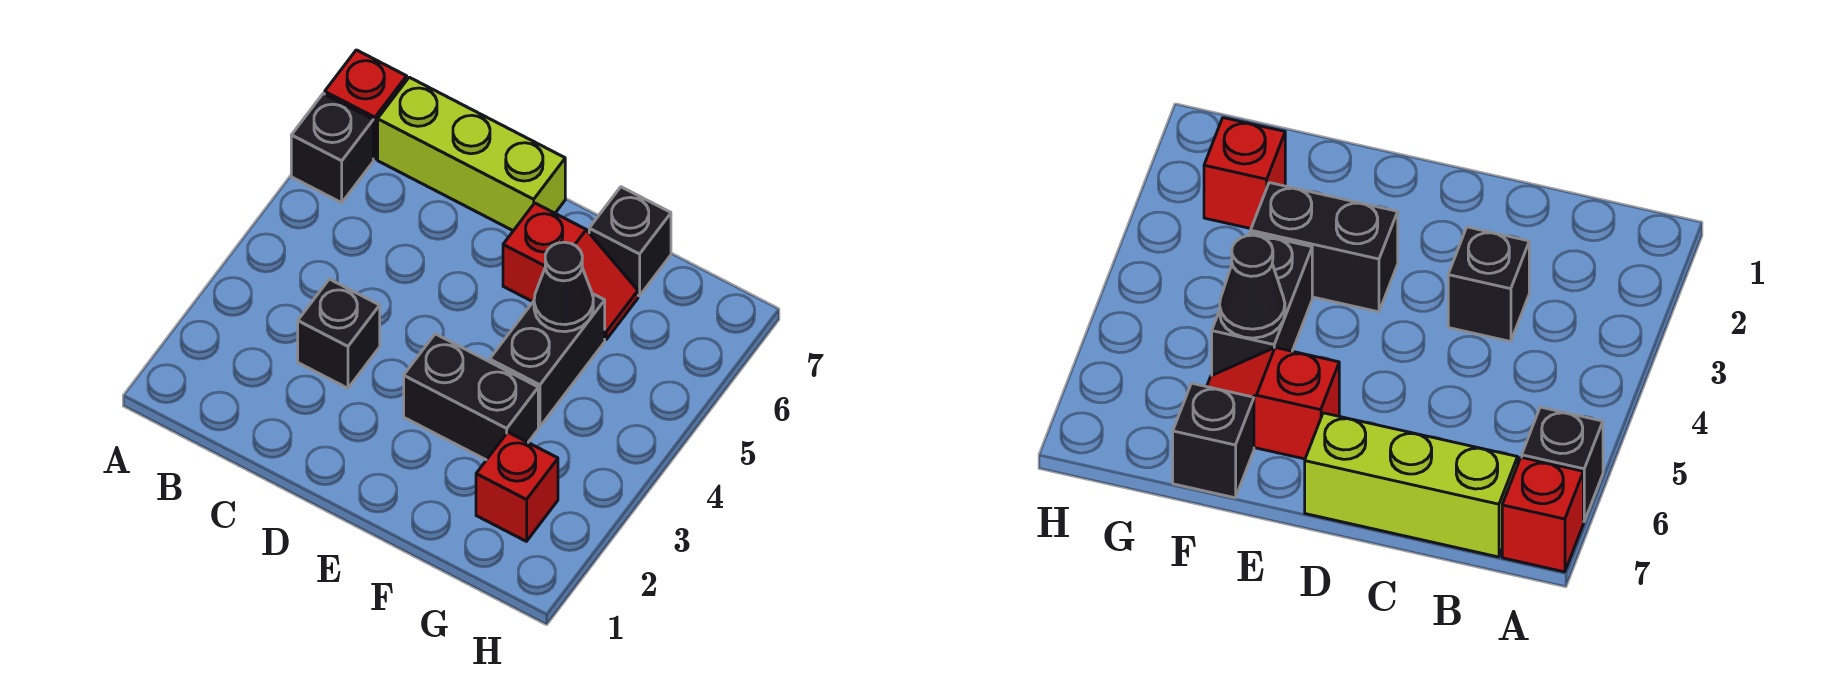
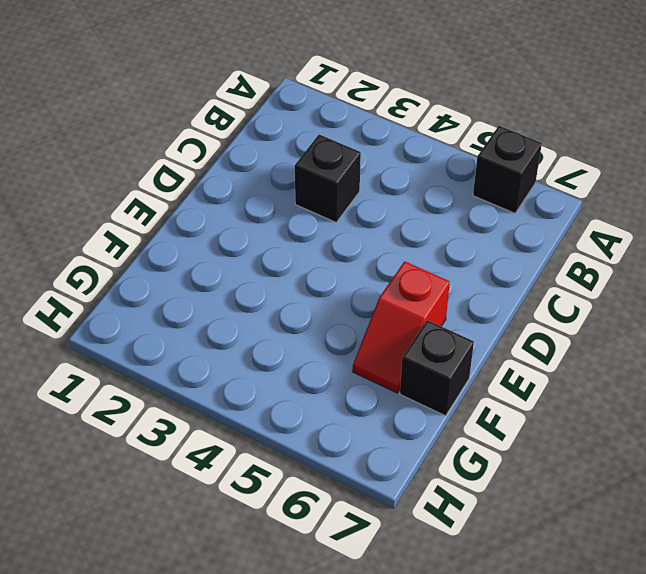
none -> red 1x1 brick [325,50,407,159]
none -> lime 1x3 brick [378,77,565,231]

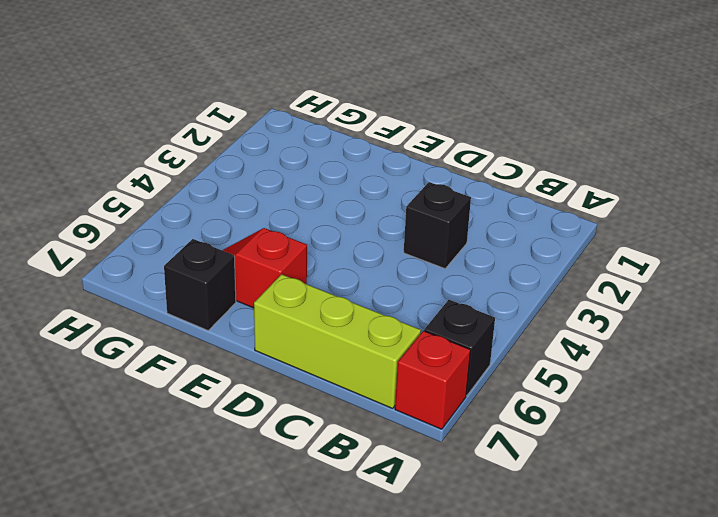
none -> black 1x2 brick [404,334,538,460]
none -> black 1x2 brick [490,294,605,427]

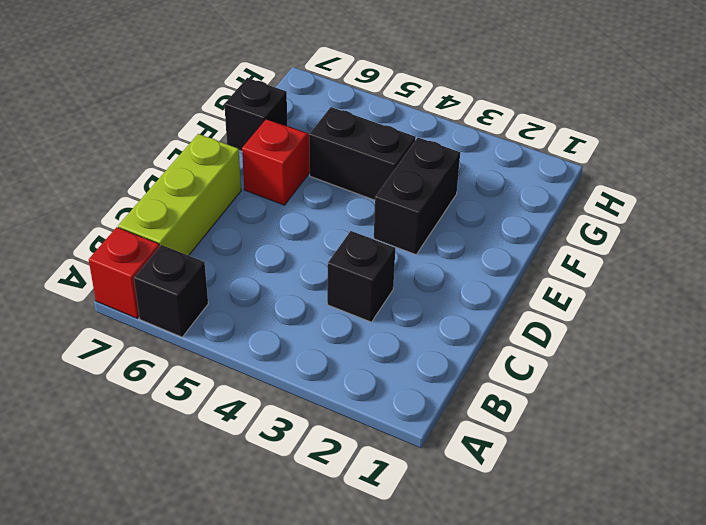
none -> red 1x1 brick [476,432,558,541]
none -> black 1x1 cone [534,242,593,332]

